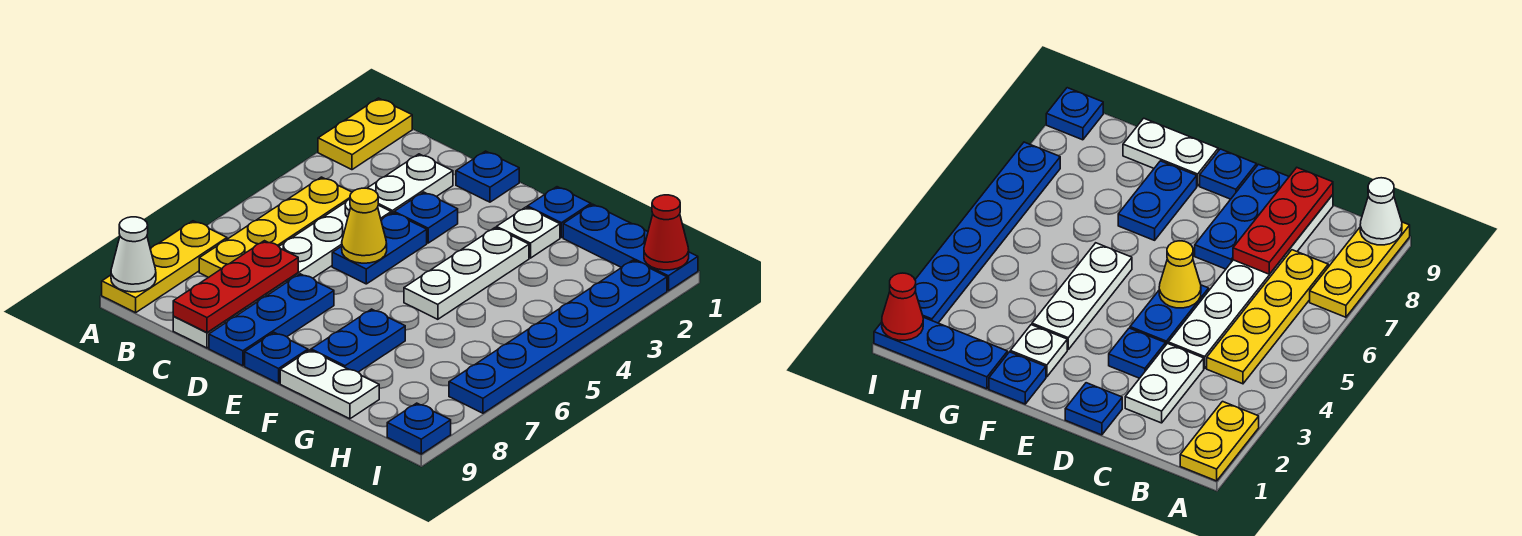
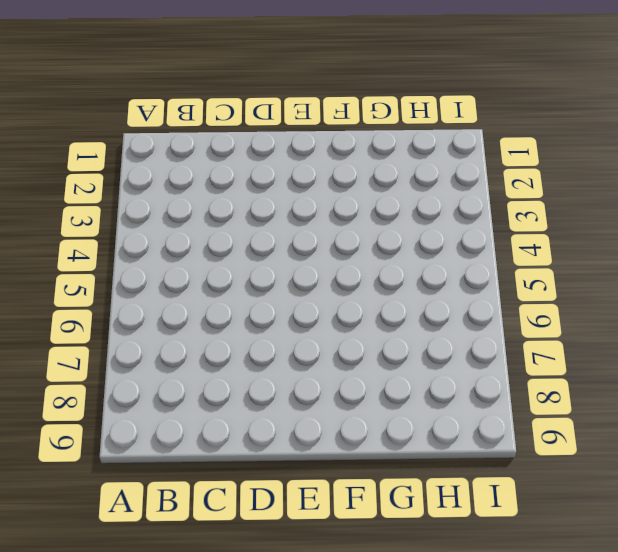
none -> yellow 1x2 plate [318,98,412,170]
none -> yellow 1x3 plate [102,221,227,313]
none -> yellow 1x4 plate [199,177,352,277]

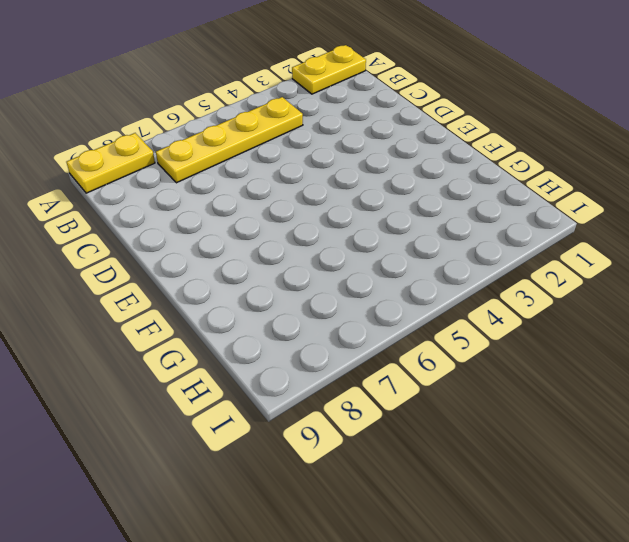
yellow 1x2 plate [66,133,155,193] -> yellow 1x3 plate [102,221,227,313]
none -> white 1x2 plate [367,154,453,213]
none -> white 1x6 plate [173,199,391,348]
none -> blue 1x1 plate [456,151,519,202]

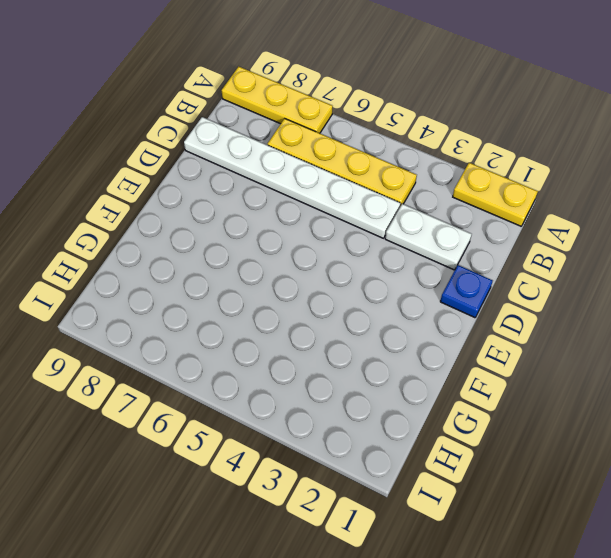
none -> blue 1x1 plate [394,192,458,243]
none -> blue 1x2 plate [332,213,427,284]
none -> blue 1x3 plate [209,274,334,366]

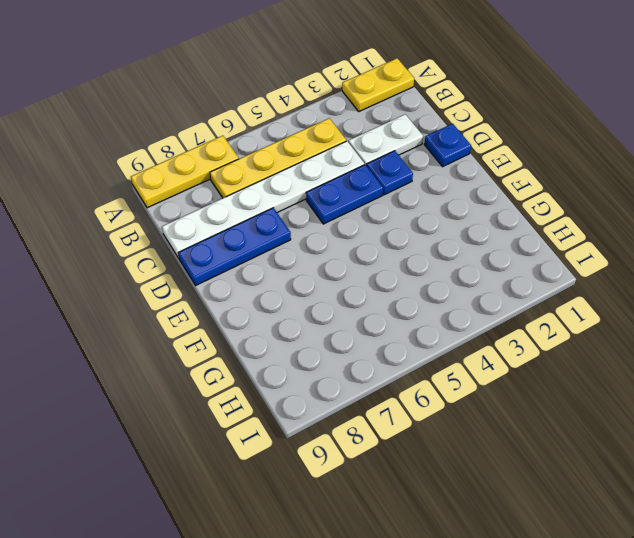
none -> blue 1x1 plate [245,333,308,383]
none -> blue 1x1 plate [527,187,591,238]
none -> white 1x1 plate [497,207,560,258]

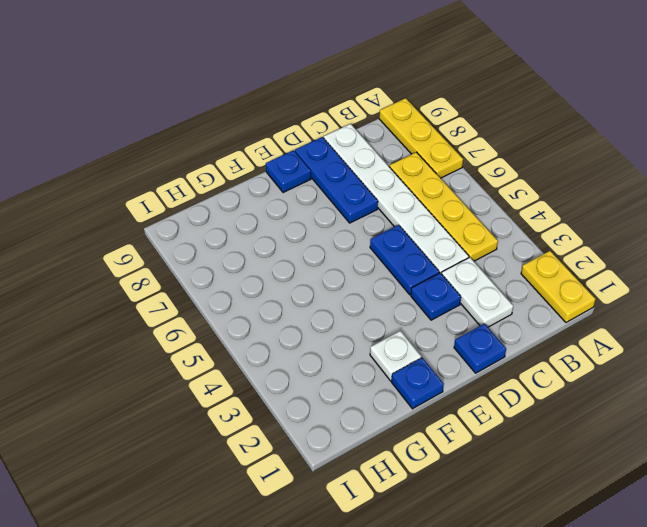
none -> white 1x3 plate [404,228,529,319]
none -> blue 1x2 plate [311,309,405,372]
none -> white 1x2 plate [280,350,379,419]

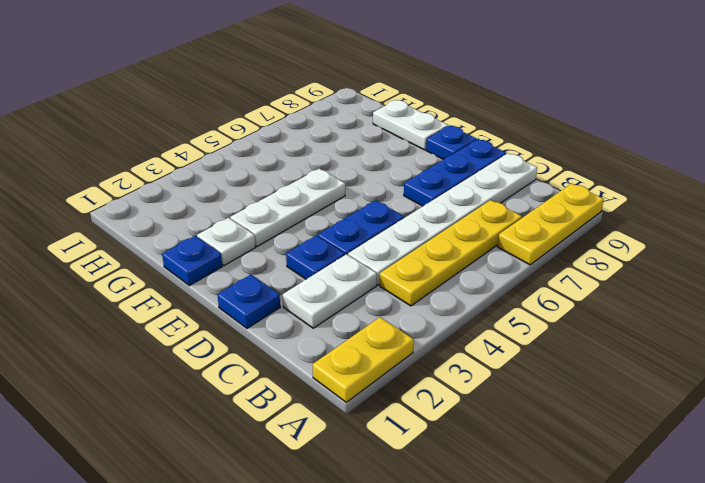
none -> blue 1x2 plate [311,309,405,372]
none -> blue 1x3 plate [563,204,698,291]
none -> blue 1x6 plate [449,260,667,413]

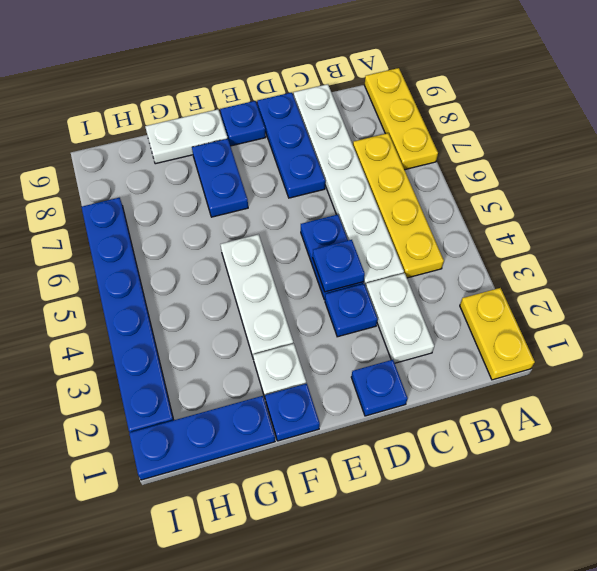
blue 1x1 plate [313,240,365,292] -> blue 1x1 plate moved to [387,403,451,454]
none -> white 1x1 cone [111,217,156,292]
none -> red 1x3 plate [173,241,298,333]
none -> yellow 1x1 cone [342,188,387,263]

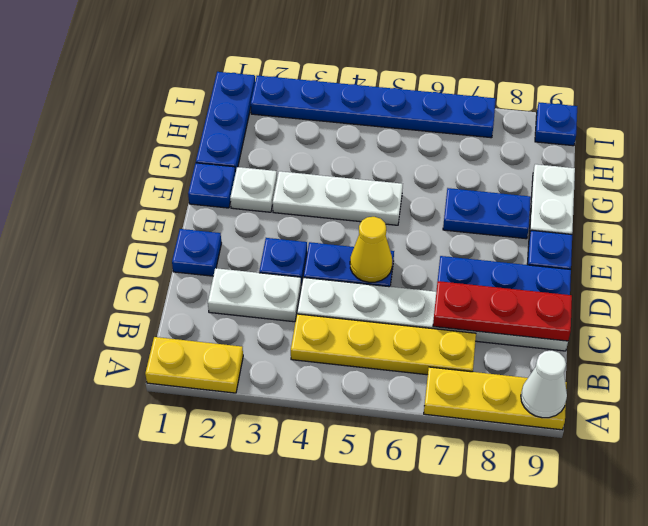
none -> red 1x1 cone [644,195,689,270]

